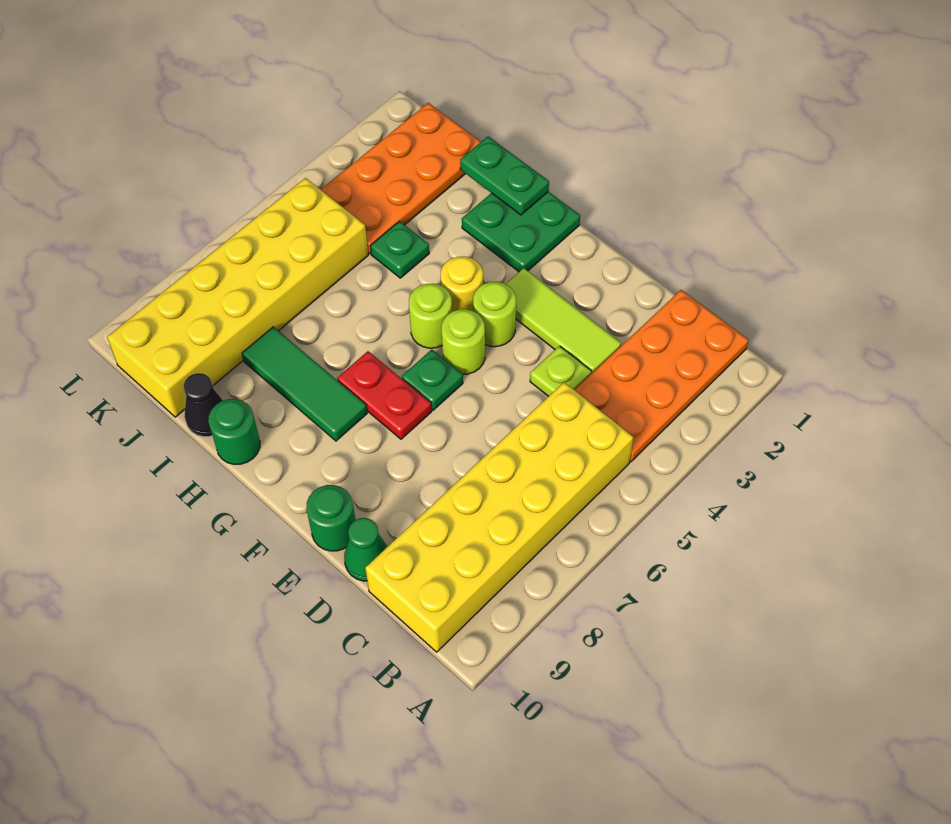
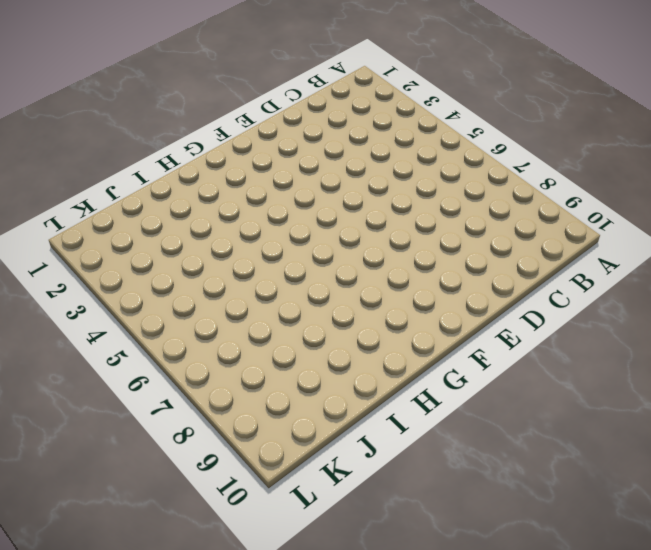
none -> orange 2x4 plate [575,290,748,462]
none -> yellow 2x6 brick [365,382,633,652]
none -> lime 1x3 tile [506,268,621,374]

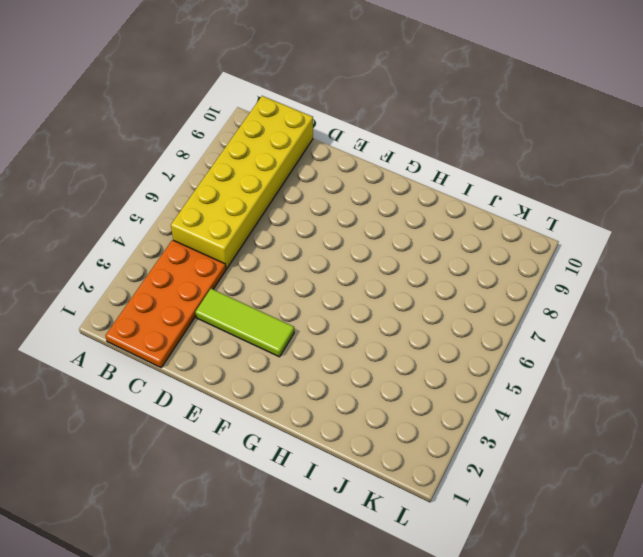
none -> lime 1x1 plate [530,346,591,397]
none -> green 1x1 cone [344,518,387,581]
none -> green 1x1 round brick [306,485,355,551]

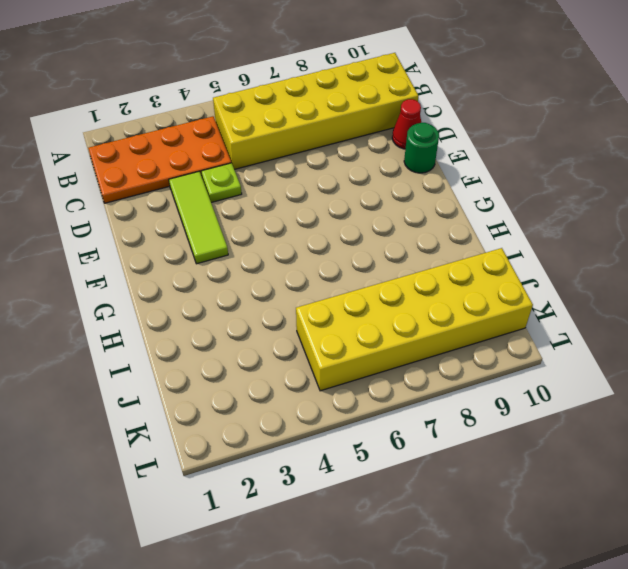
red 1x1 cone [392,99,421,149] -> green 1x1 cone [344,518,387,581]
none -> lime 1x1 round brick [473,282,516,347]
none -> lime 1x1 round brick [441,309,485,374]
none -> green 1x1 plate [402,349,463,410]

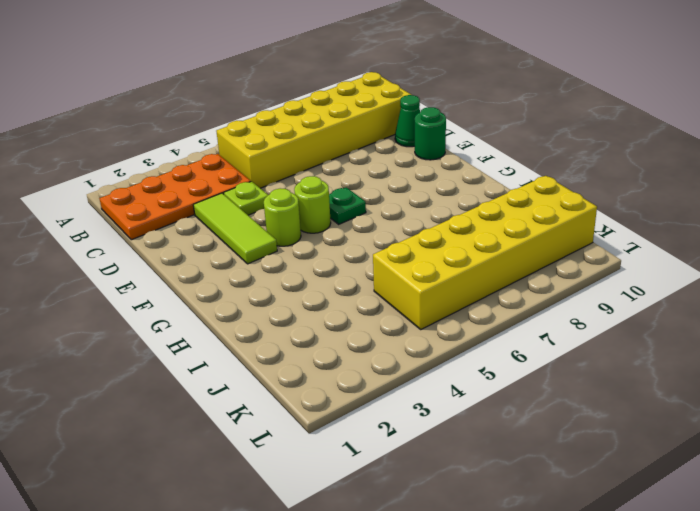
none -> red 1x2 plate [337,351,432,439]
none -> green 2x2 plate [462,192,580,272]
none -> yellow 1x1 round brick [441,256,483,312]

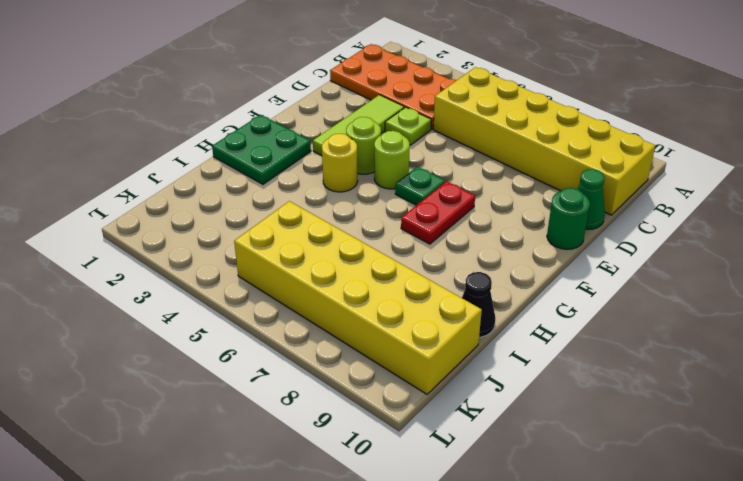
none -> lime 1x1 round brick [409,284,452,348]
none -> green 1x3 tile [242,327,367,441]
none -> green 1x1 round brick [208,399,260,464]

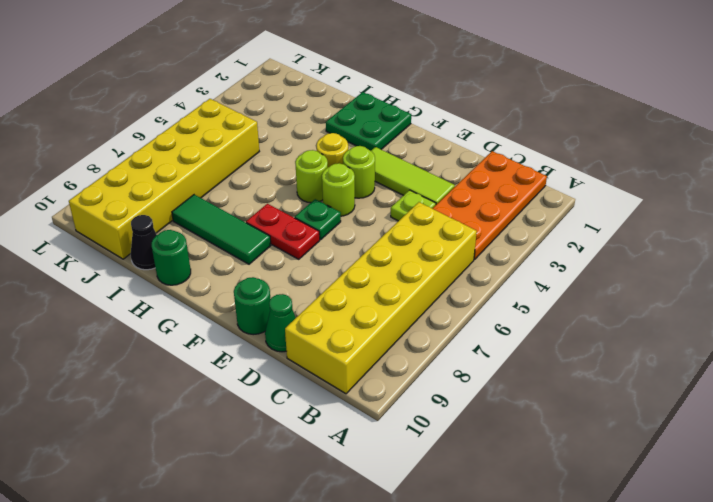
none -> green 1x1 plate [370,221,429,278]
none -> orange 2x4 plate [321,103,481,254]
none -> green 1x2 plate [460,137,549,215]

